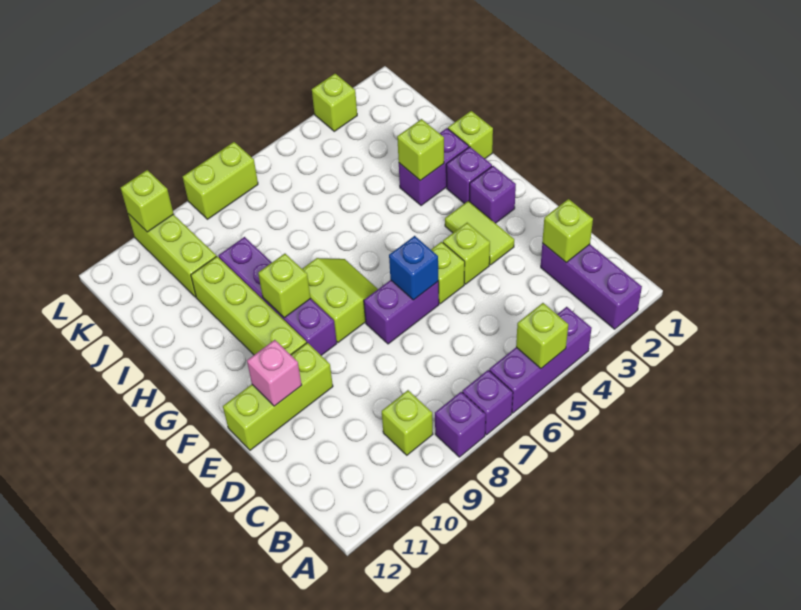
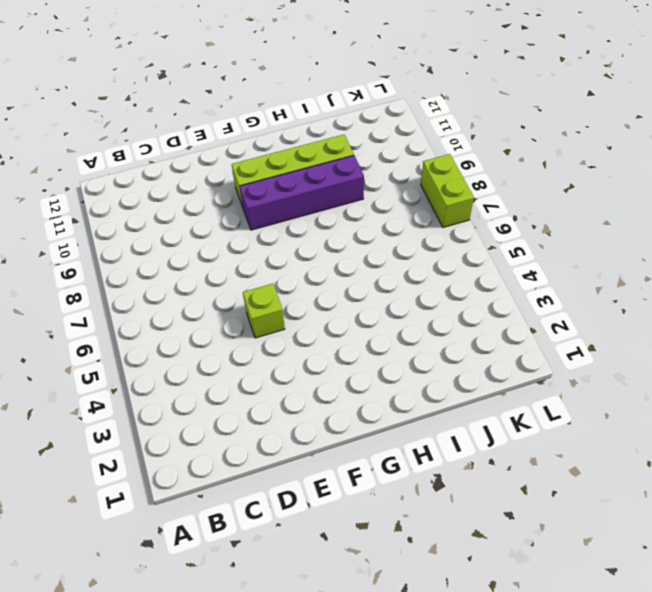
none -> purple 1x3 brick [541,243,642,329]
none -> purple 1x3 brick [489,307,592,413]
none -> purple 1x1 brick [462,370,513,435]

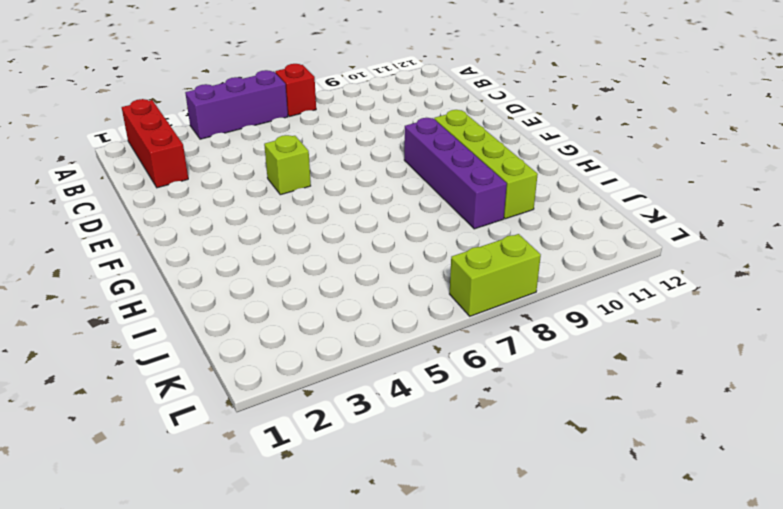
red 1x3 brick [122,99,188,188] -> purple 1x3 brick [541,243,642,329]
red 1x1 brick [275,64,316,117] -> purple 1x1 brick [462,370,513,435]
none -> purple 1x1 brick [435,392,486,457]
none -> lime 1x1 brick [382,390,433,455]
none -> lime 1x2 tile [445,201,514,265]

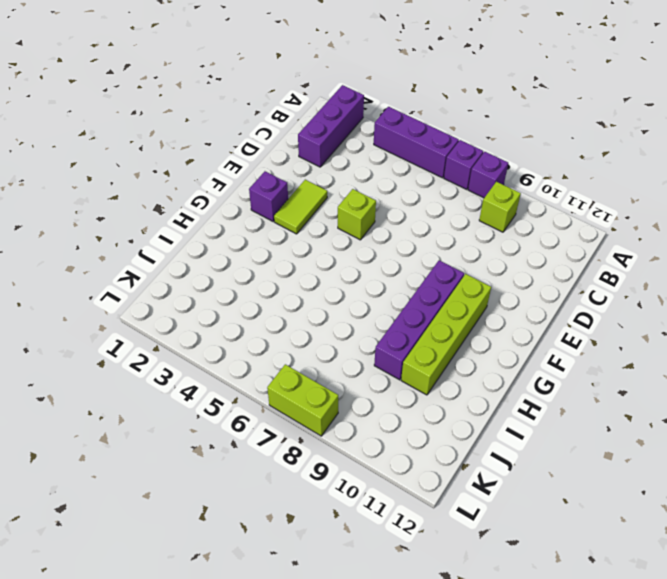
none -> lime 1x1 brick [443,223,490,284]
none -> purple 1x2 brick [364,280,439,344]
none -> lime 1x3 brick [223,343,333,450]

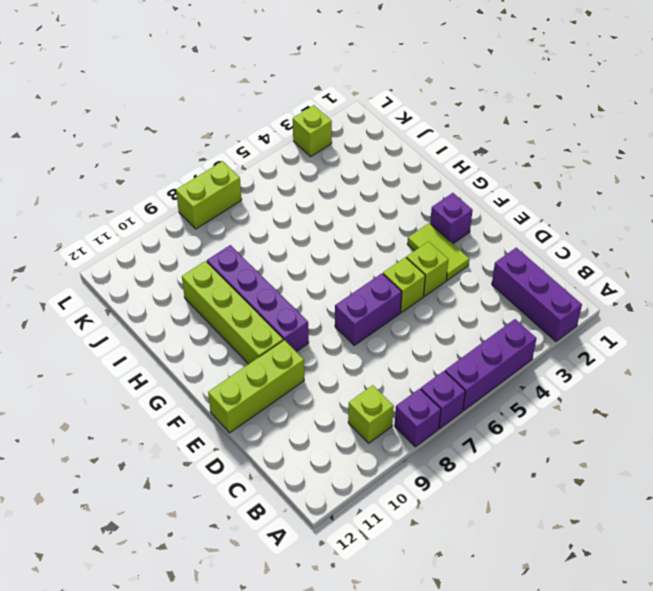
none -> lime 2x2 slope [302,258,378,343]
none -> purple 1x1 brick [446,147,492,204]
none -> lime 1x1 brick [448,111,493,158]

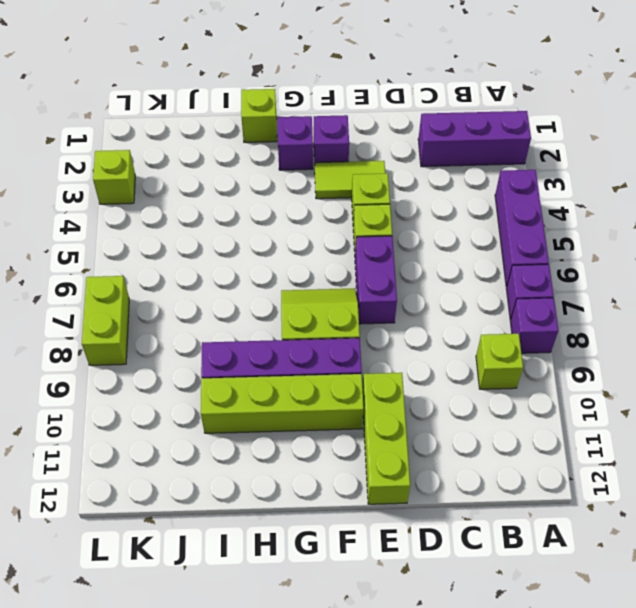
none -> purple 1x2 brick [399,128,469,206]
none -> lime 1x3 brick [128,214,216,297]
none -> lime 1x1 brick [516,303,568,368]

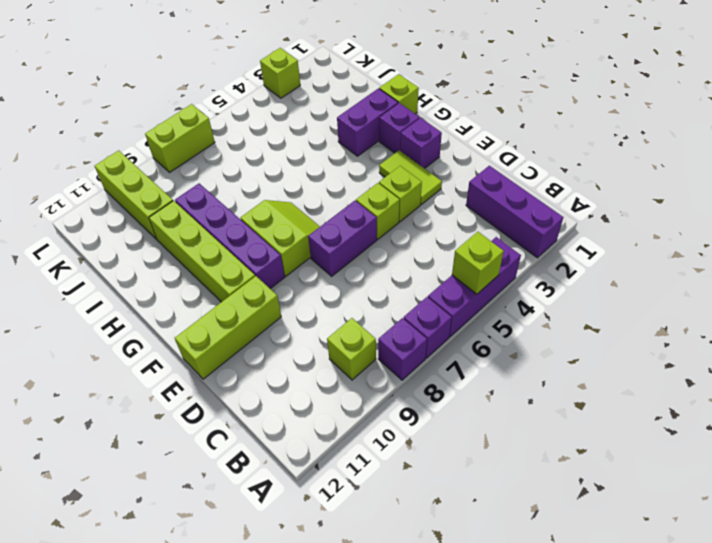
none -> lime 1x1 brick [542,199,593,263]
none -> blue 1x1 brick [389,236,439,300]
none -> pink 1x1 brick [247,340,302,406]

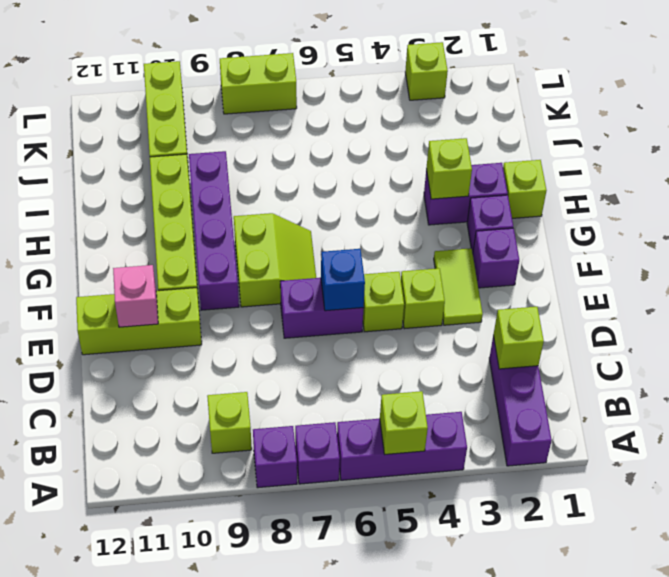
none -> lime 1x1 brick [258,254,311,318]
none -> lime 1x1 brick [121,170,174,232]

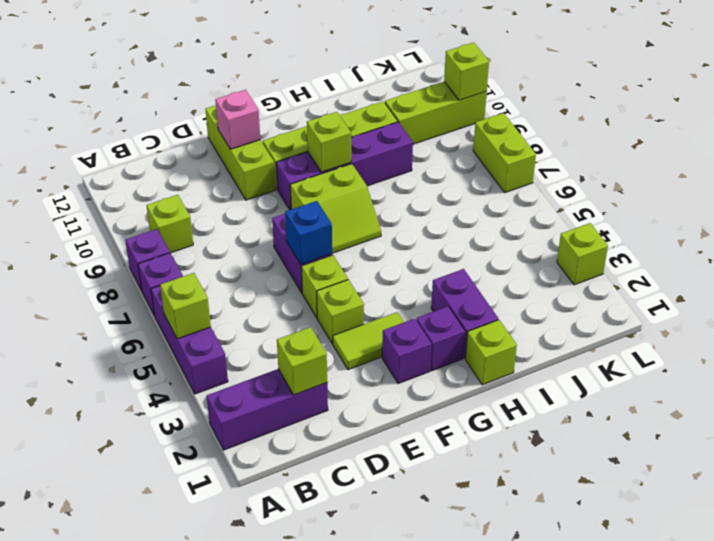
none -> lime 1x1 brick [397,119,444,181]

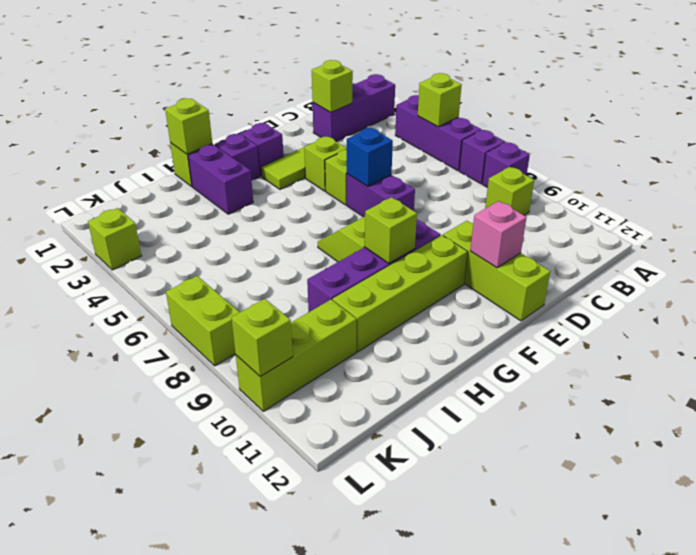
lime 1x1 brick [165,98,212,154] -> lime 1x1 brick moved to [397,119,444,181]

